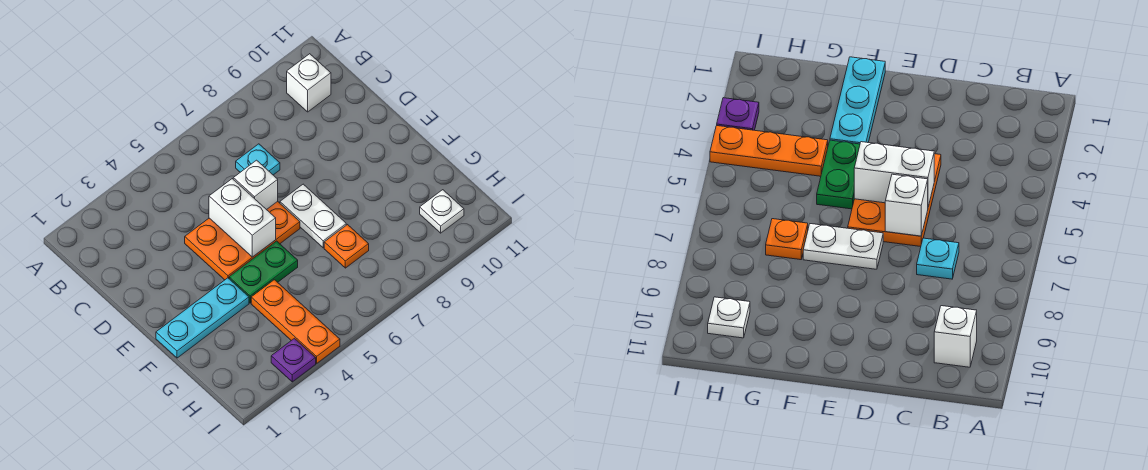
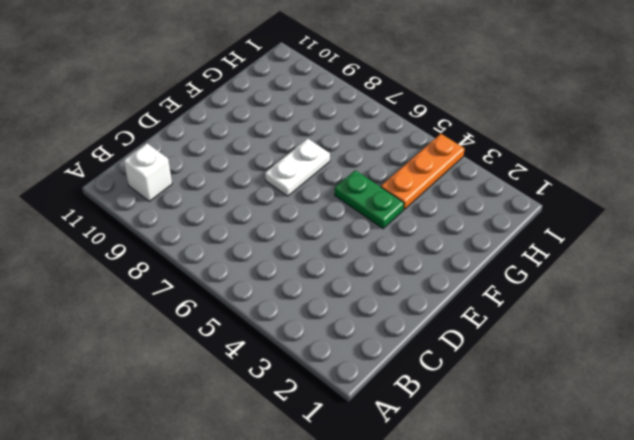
none -> cyan 1x1 plate [236,144,280,175]
none -> orange 2x3 plate [185,201,300,280]
none -> cyan 1x3 plate [156,278,249,358]

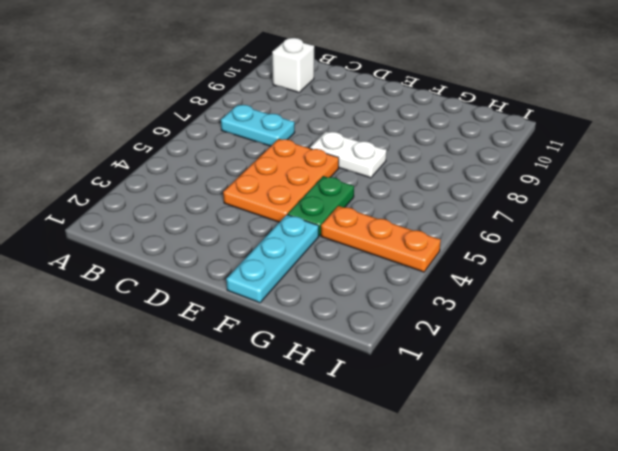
cyan 1x2 plate [221,105,295,146] -> cyan 1x1 plate [236,144,280,175]
none -> orange 1x1 plate [324,225,369,268]
none -> white 1x1 plate [420,190,464,233]
none -> purple 1x1 plate [271,338,316,382]

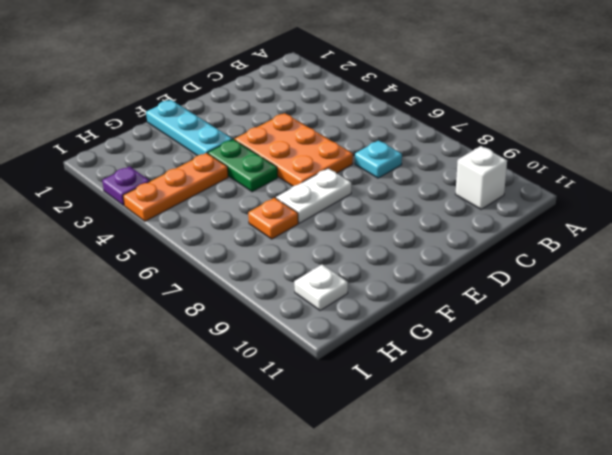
none -> white 1x2 brick [209,179,276,257]
none -> white 1x1 brick [233,160,278,210]

